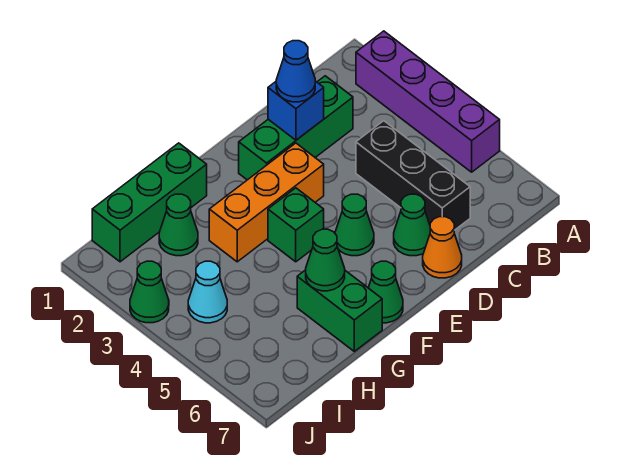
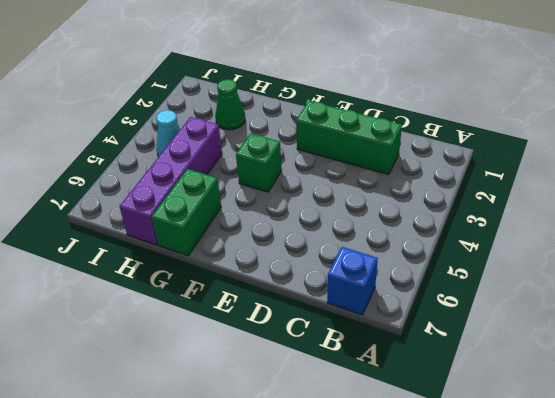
blue 1x1 brick [327,247,378,315] -> blue 1x1 brick moved to [268,81,324,140]
purple 1x4 brick [120,117,222,245] -> purple 1x4 brick moved to [356,31,500,172]
none -> black 1x3 brick [356,121,470,230]
none -> green 1x1 cone [394,194,430,256]
none -> orange 1x1 cone [423,217,462,278]

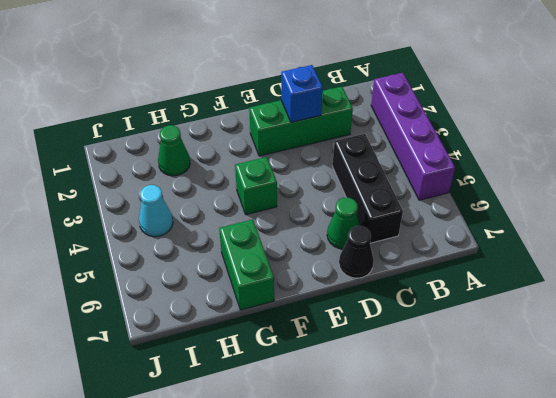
black 1x1 cone [339,226,374,278] -> orange 1x1 cone [423,217,462,278]
none -> orange 1x3 brick [209,143,324,262]
none -> green 1x1 cone [335,194,374,256]
none -> green 1x1 cone [368,261,403,323]

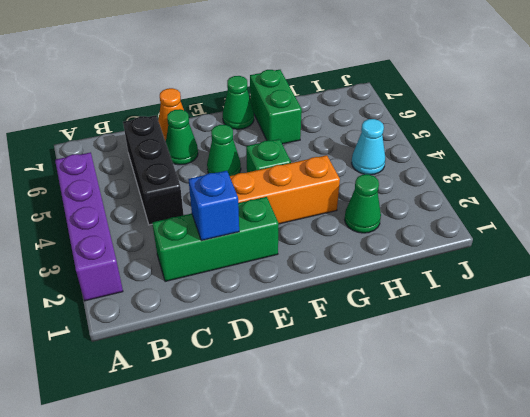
none -> green 1x3 brick [92,143,207,262]
none -> green 1x1 cone [130,261,169,323]
none -> green 1x1 cone [306,229,345,291]

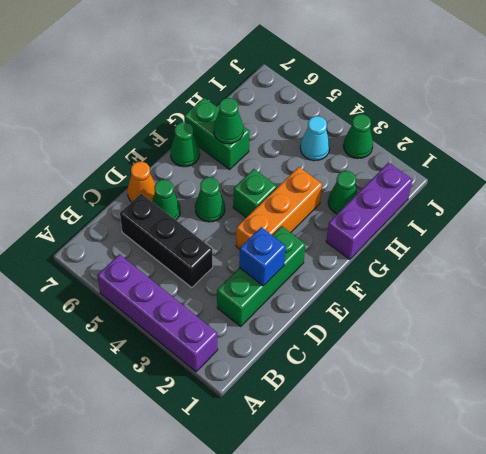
purple 1x3 brick [326,163,412,259] -> green 1x3 brick [92,143,207,262]
none -> blue 1x1 cone [276,41,315,102]

